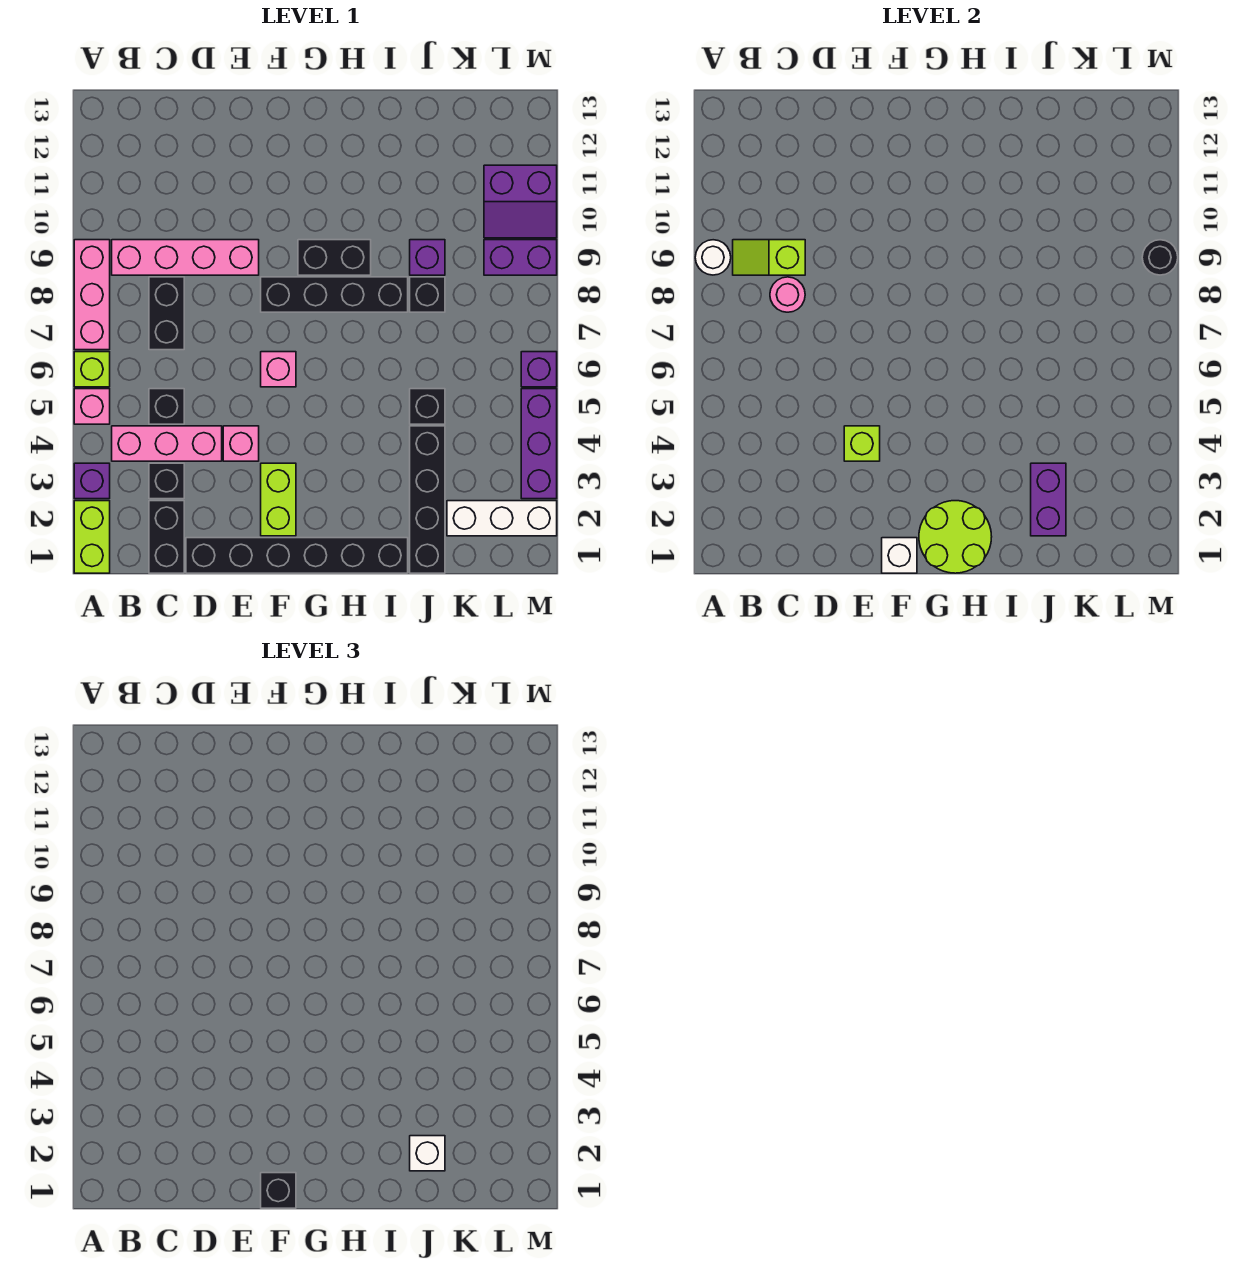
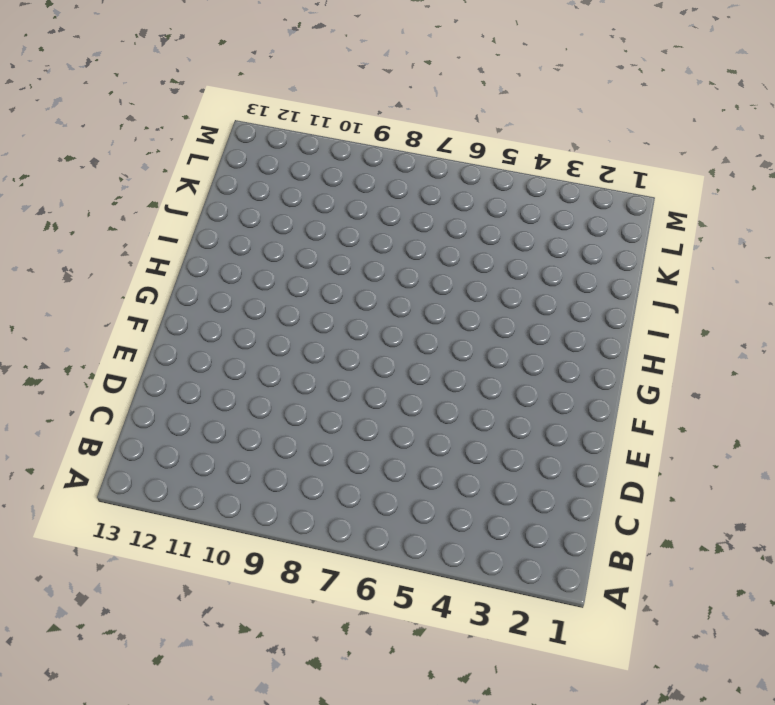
none -> lime 1x2 brick [74,501,110,573]
none -> purple 1x1 brick [74,463,110,499]
none -> pink 1x1 brick [74,389,110,424]
none -> lime 1x1 brick [74,352,110,387]

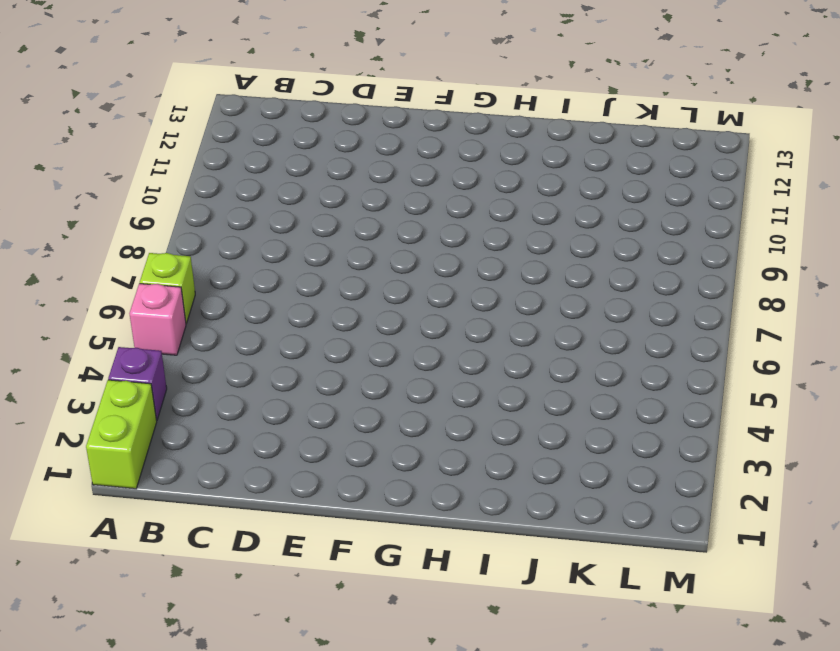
none -> pink 1x3 brick [74,240,110,350]
none -> pink 1x3 brick [112,426,222,461]
none -> pink 1x4 brick [112,240,259,275]
none -> black 1x2 brick [149,501,184,573]

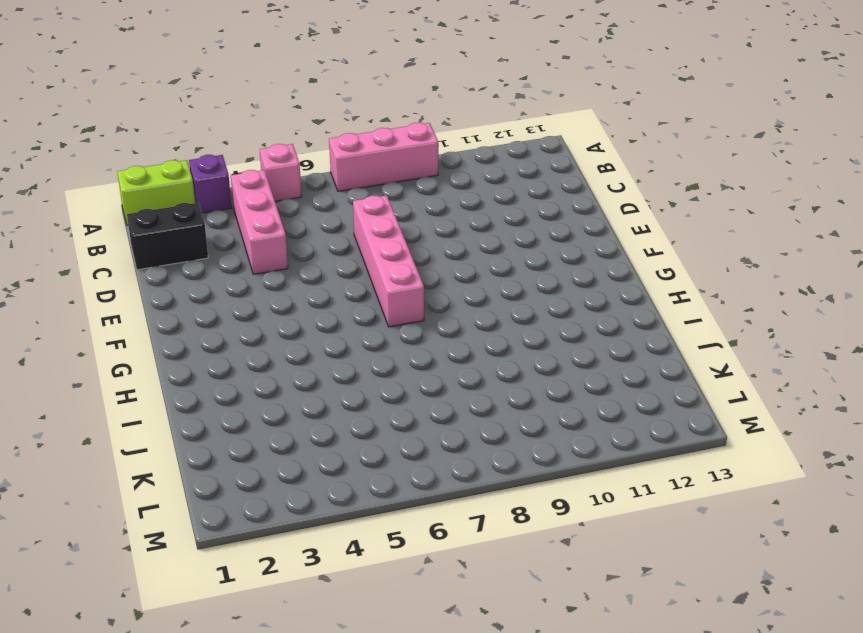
pink 1x4 brick [353,195,424,327] -> pink 1x4 brick moved to [112,240,259,275]
none -> lime 1x1 brick [74,352,110,387]
none -> black 1x1 brick [149,463,184,499]
none -> black 1x1 brick [149,389,184,424]
none -> black 1x2 brick [149,277,184,350]

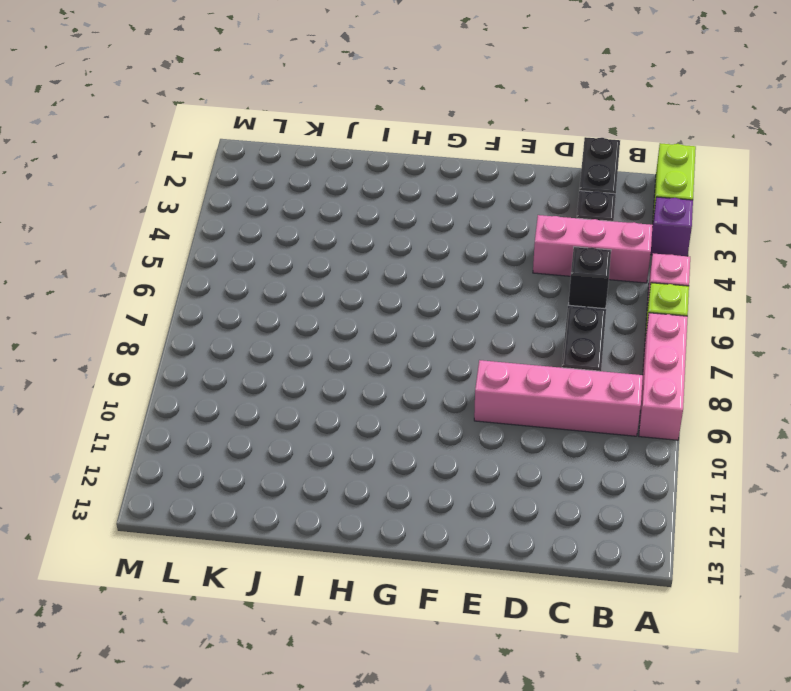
none -> black 1x6 brick [186,538,408,573]
none -> pink 1x1 brick [223,426,259,461]
none -> lime 1x2 brick [261,463,296,536]
none -> pink 1x1 brick [261,352,296,387]

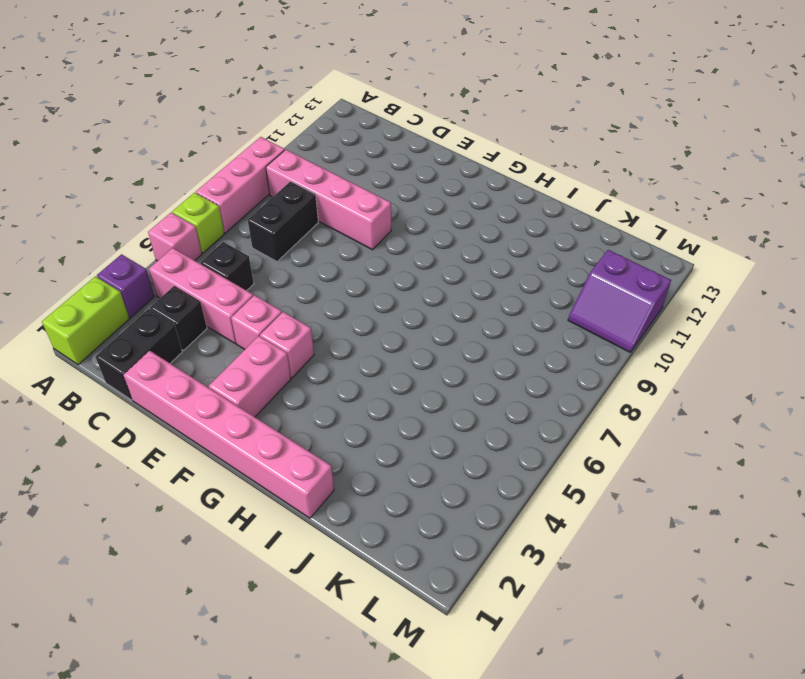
pink 1x6 brick [123,351,334,518] -> black 1x6 brick [186,538,408,573]
pink 1x2 brick [209,336,291,417] -> lime 1x2 brick [261,463,296,536]
pink 1x1 brick [260,312,314,378] -> pink 1x1 brick moved to [261,352,296,387]
none -> black 1x4 brick [261,277,408,312]
none -> black 1x2 brick [298,240,371,275]
none -> black 1x4 brick [410,426,445,573]
none -> black 1x1 brick [410,389,445,424]

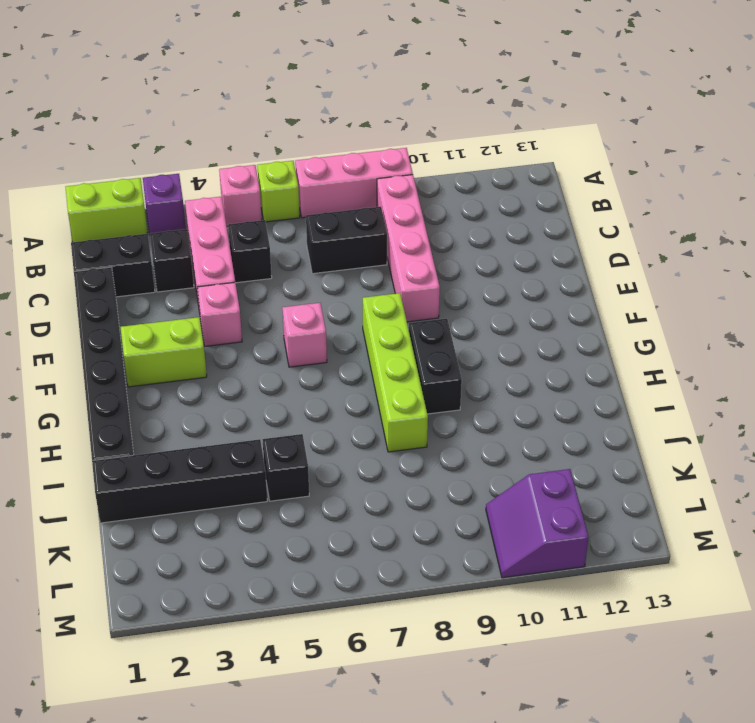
lime 1x4 brick [363,293,428,452] -> black 1x4 brick [261,277,408,312]
none -> black 1x1 brick [410,277,445,312]
none -> purple 1x1 brick [410,240,445,275]
none -> white 1x3 brick [447,501,557,536]
none -> purple 1x2 brick [484,240,557,275]

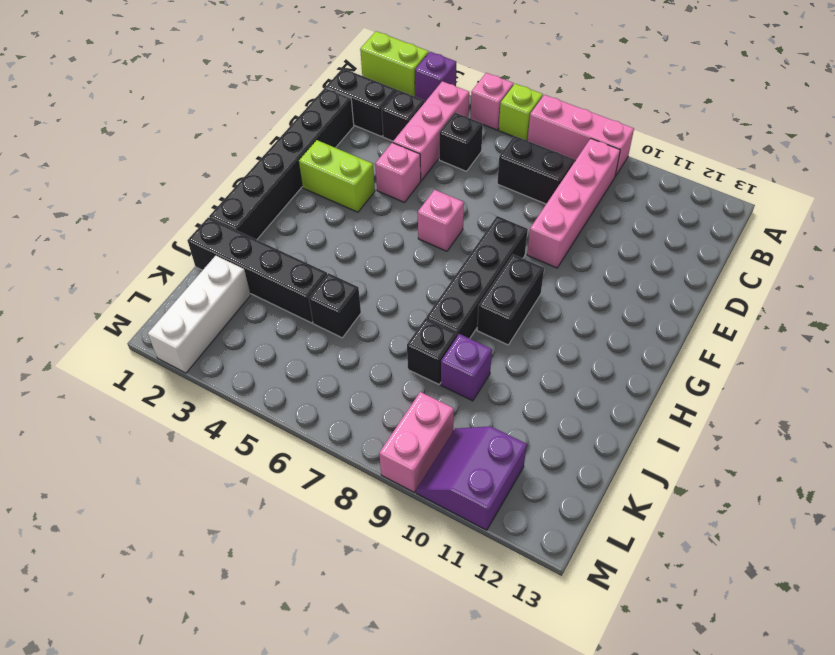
pink 1x2 brick [379,392,454,493] -> purple 1x2 brick [484,240,557,275]
none -> purple 1x3 brick [521,389,557,499]
none -> purple 1x1 brick [521,352,557,387]
none -> white 1x1 round brick [695,240,731,275]
none -> lime 1x2 slope [733,240,805,275]

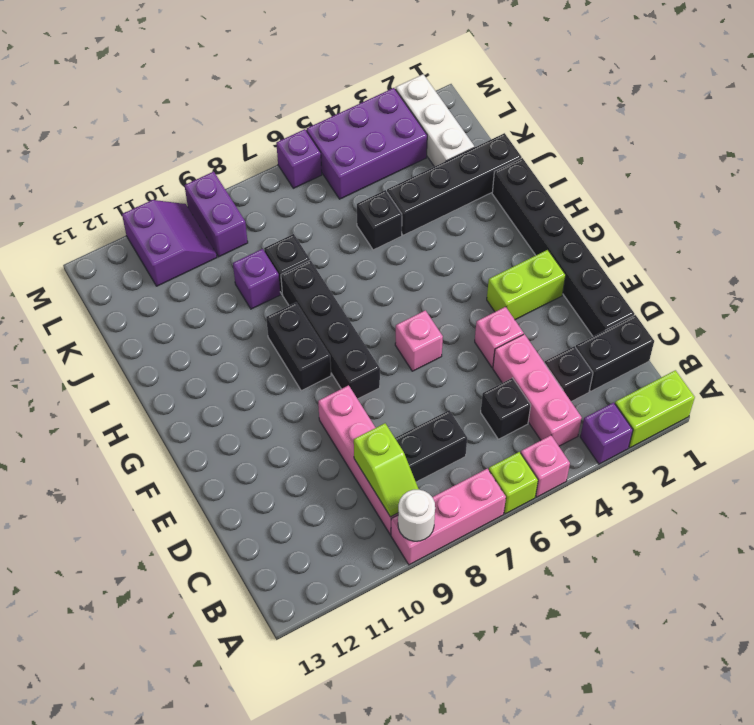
purple 2x3 brick [307,88,427,199] -> purple 1x3 brick [521,389,557,499]
none -> pink 1x1 round brick [770,277,805,312]
none -> lime 1x1 brick [844,426,880,461]
none -> white 1x1 brick [882,538,917,573]
none -> lime 2x2 round brick [919,501,992,573]

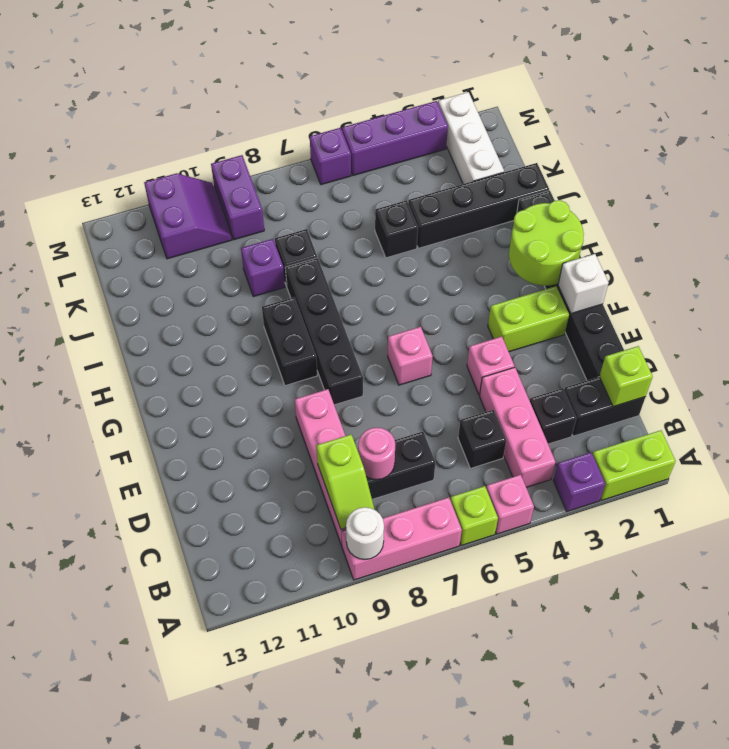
lime 1x1 brick [599,346,653,407] -> lime 1x1 brick moved to [844,426,880,461]
none -> purple 1x2 brick [1031,463,1066,536]
none -> black 1x1 round brick [1142,240,1178,275]
none -> black 1x1 brick [261,1173,296,1208]
none -> white 1x1 brick [410,1136,445,1171]

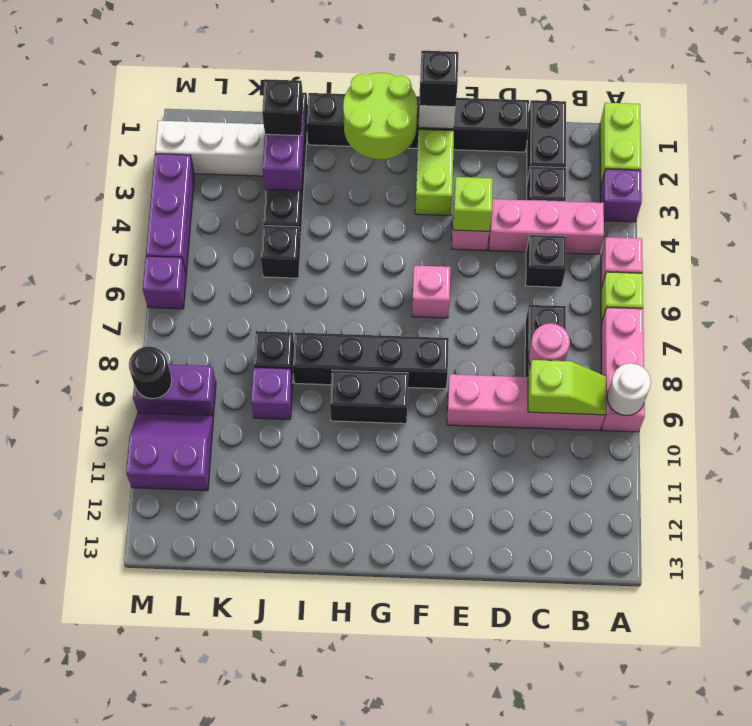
black 1x1 brick [262,79,303,136] -> white 1x1 brick [410,1136,445,1171]

